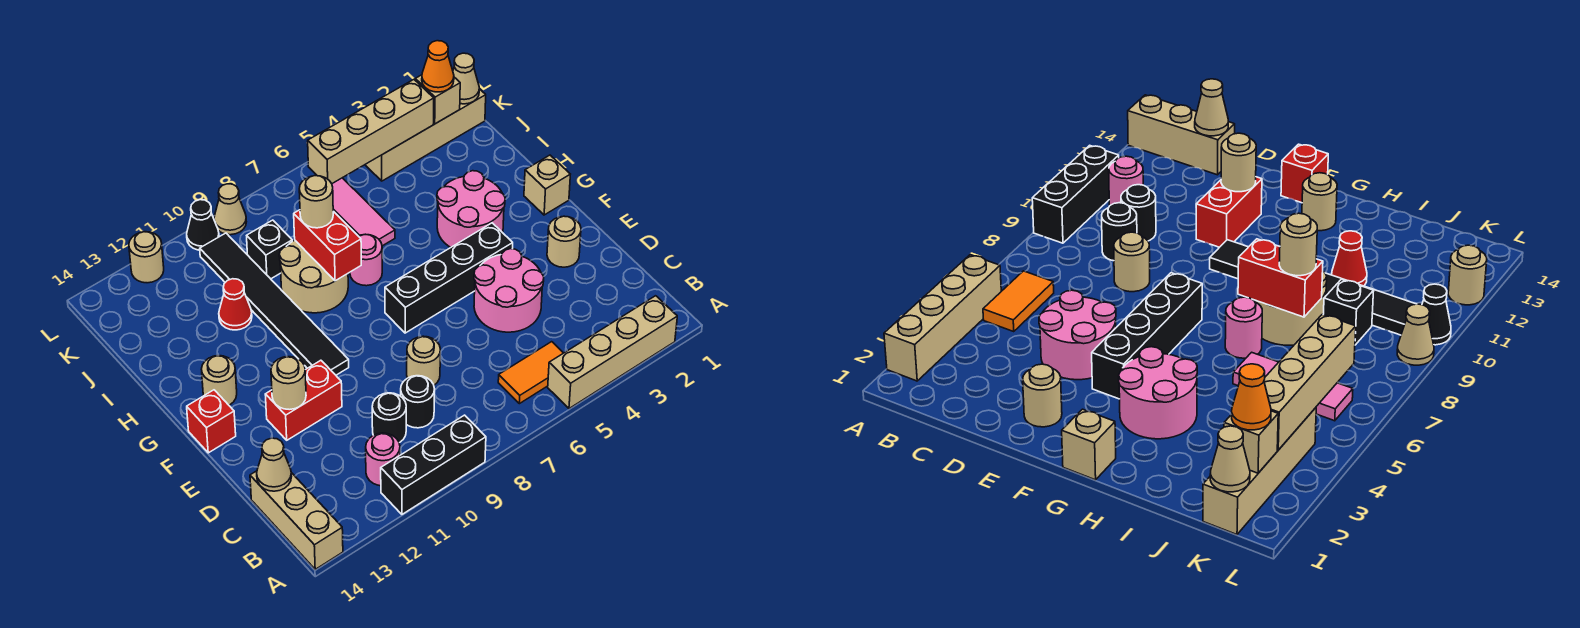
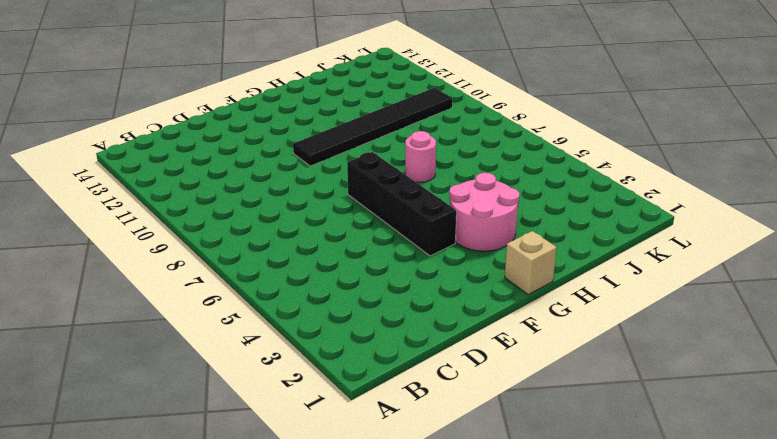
none -> tan 1x4 brick [548,296,677,409]
none -> black 1x3 brick [381,415,486,514]
none -> tan 1x3 brick [250,471,343,569]
none -> orange 1x2 tile [498,342,563,404]

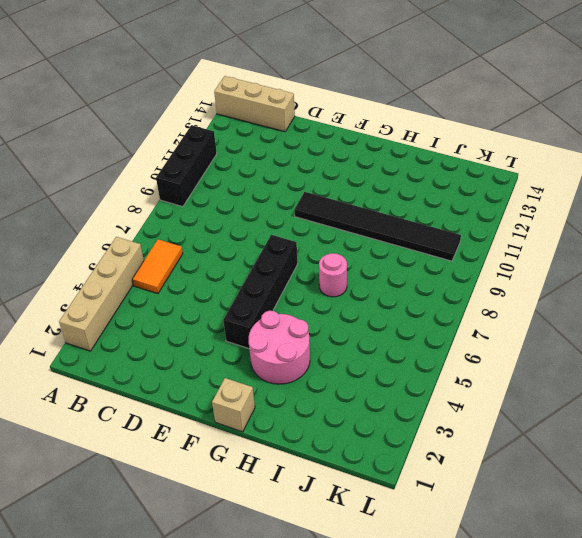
none -> pink 1x1 round brick [366,433,400,486]
none -> black 1x1 round brick [401,376,434,428]
none -> black 1x1 round brick [372,393,406,443]
none -> pink 2x2 round brick [474,249,544,332]

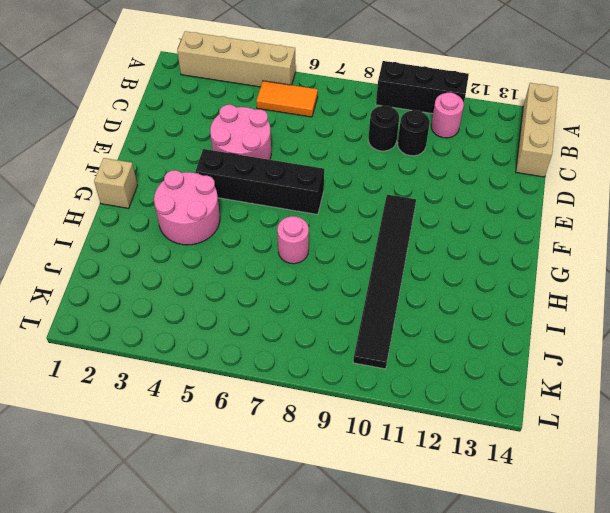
none -> tan 1x1 round brick [407,336,440,385]
none -> tan 1x1 round brick [547,216,581,267]
none -> red 1x2 brick [265,360,342,440]
none -> red 1x1 brick [187,390,236,453]

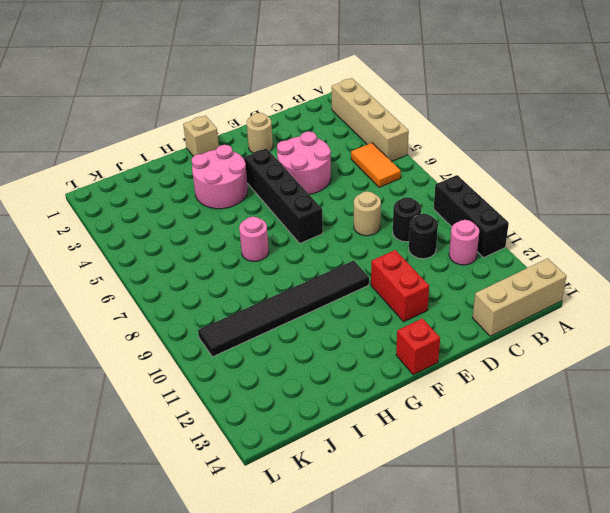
none -> tan 1x1 round brick [201,356,237,405]
none -> tan 2x2 round brick [279,240,348,313]
none -> pink 1x3 tile [332,178,395,246]
none -> red 1x1 cone [219,279,252,330]

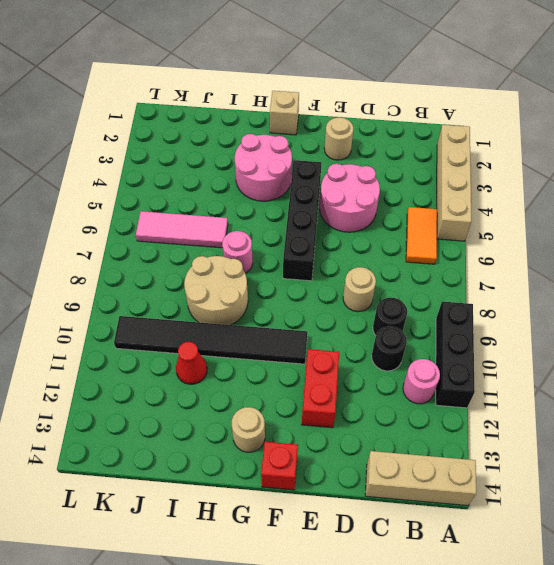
none -> black 1x1 brick [247,220,292,279]
none -> tan 1x4 brick [365,89,486,181]
none -> tan 1x1 cone [214,184,246,235]
none -> black 1x1 cone [187,200,219,250]

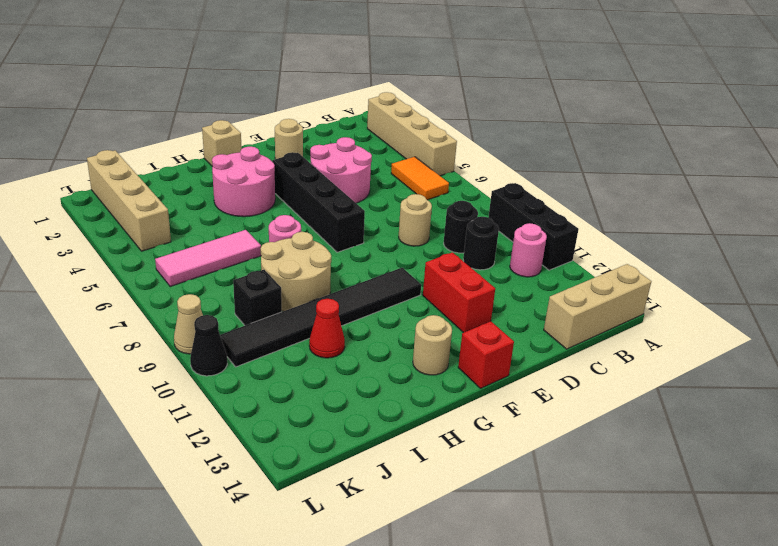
none -> tan 1x1 round brick [129,232,164,283]
none -> tan 1x1 cone [257,438,292,491]
none -> tan 1x1 round brick [271,357,306,410]
none -> red 1x2 brick [294,210,361,281]

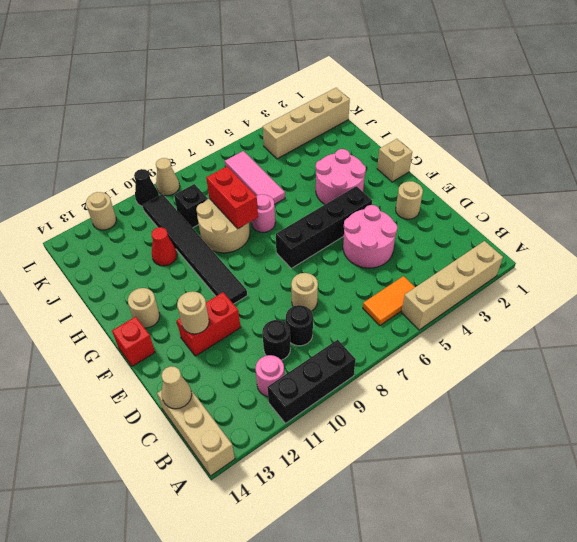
none -> tan 1x1 cone [453,53,479,104]
none -> tan 1x1 brick [415,75,460,124]
none -> tan 1x4 brick [308,80,434,184]
none -> tan 1x1 round brick [299,176,333,228]

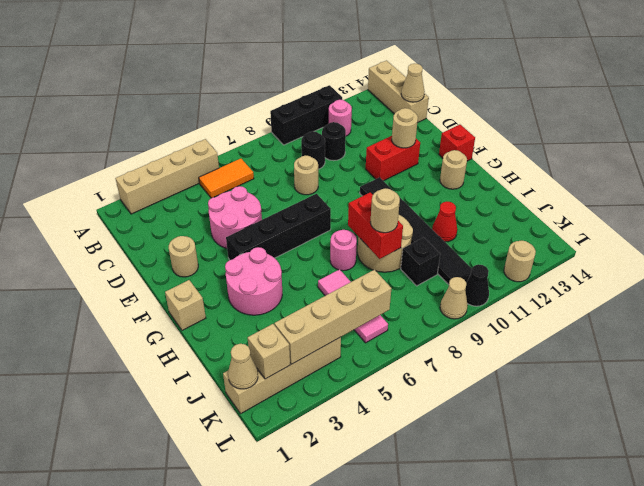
none -> orange 1x1 cone [422,41,454,92]

